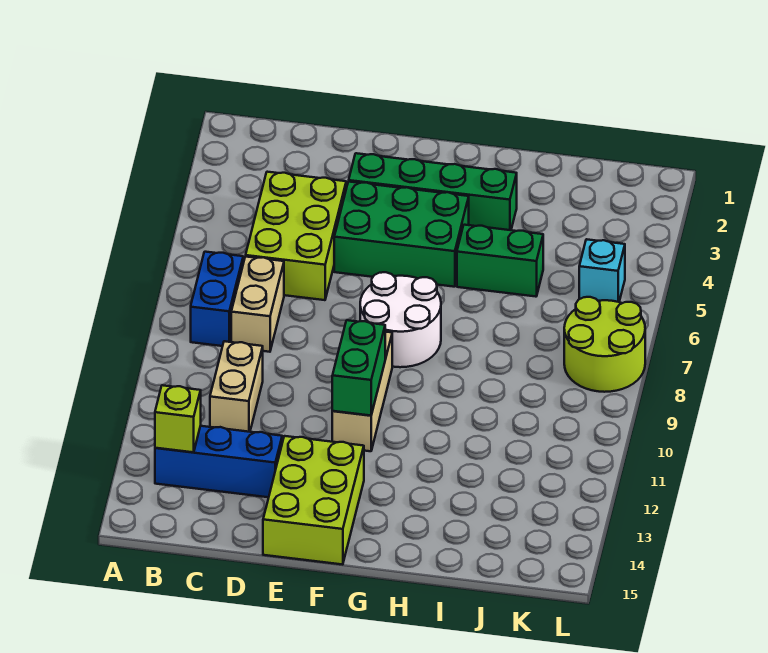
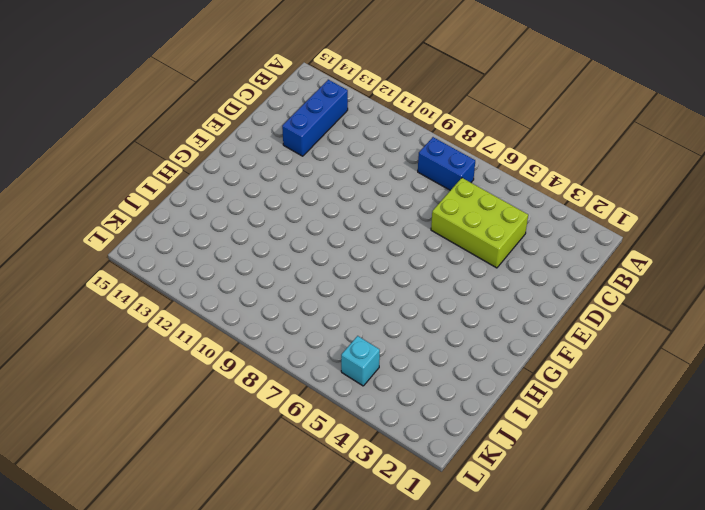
none -> tan 1x2 brick [231,257,284,352]
none -> tan 1x2 brick [210,341,263,432]
none -> green 1x4 brick [349,153,517,230]

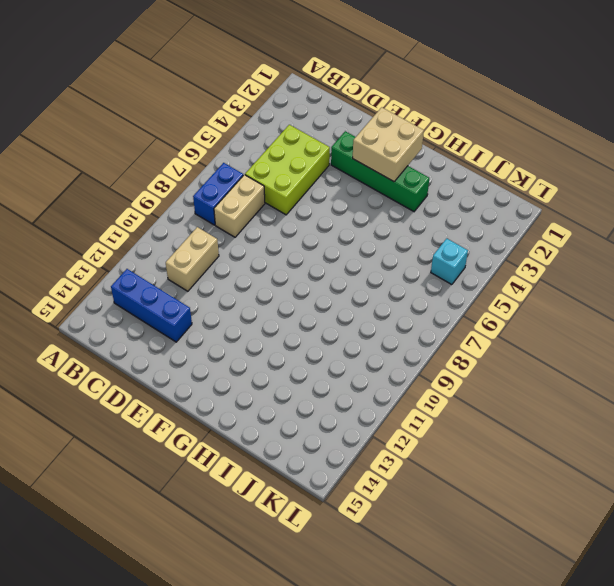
tan 2x2 brick [353,107,424,182] -> none
none -> green 2x3 brick [334,182,469,287]
none -> lime 2x3 brick [263,436,364,565]
none -> white 2x2 round brick [360,272,441,367]

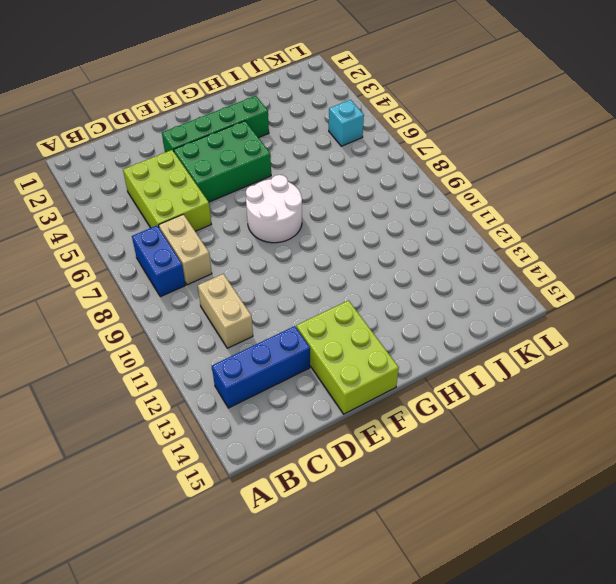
none -> tan 1x3 brick [332,332,392,451]
none -> green 1x2 brick [457,225,543,297]
none -> lime 2x2 round brick [564,297,645,392]

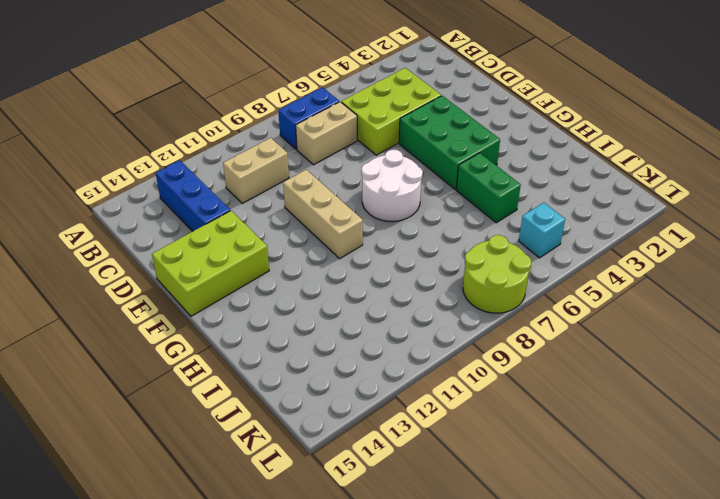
tan 1x3 brick [283,170,363,258] -> tan 1x3 brick turned to [332,332,392,451]
none -> green 1x4 brick [349,153,517,230]
none -> lime 1x1 brick [155,385,201,452]
none -> green 1x2 brick [332,320,385,416]

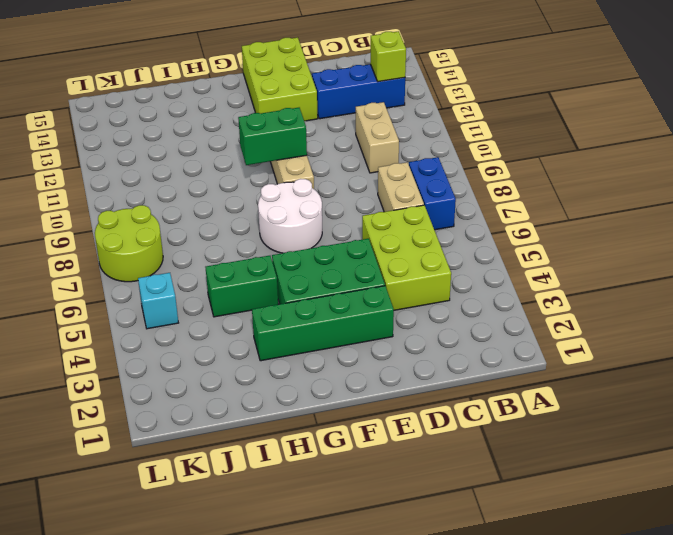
green 1x2 brick [238,108,307,165] -> green 1x2 brick turned to [332,320,385,416]

